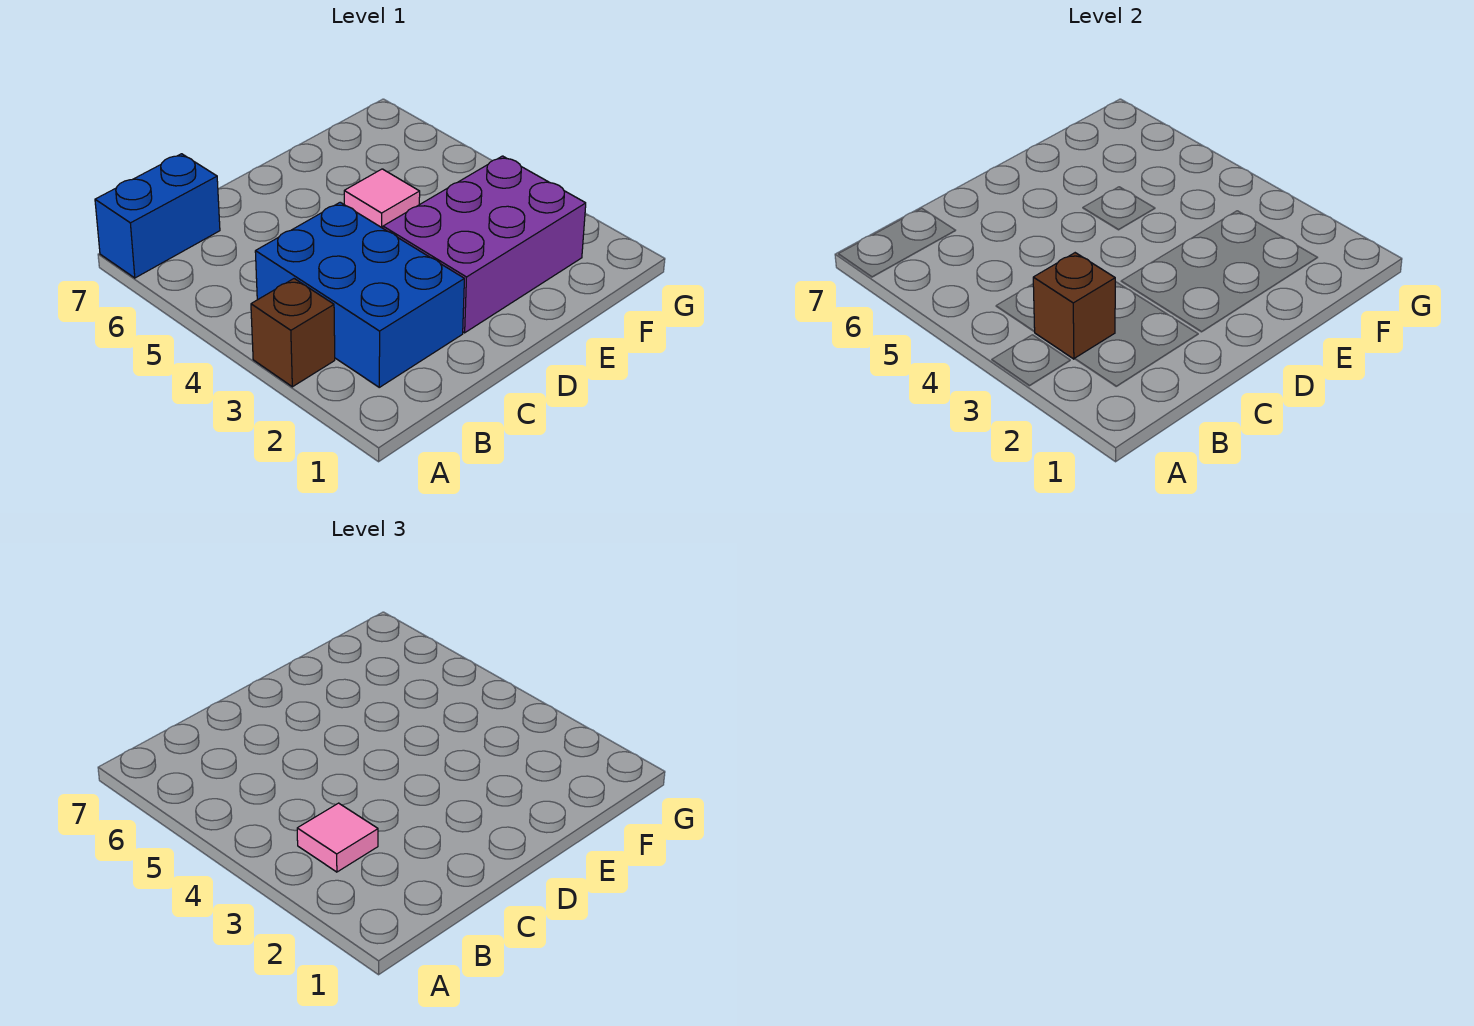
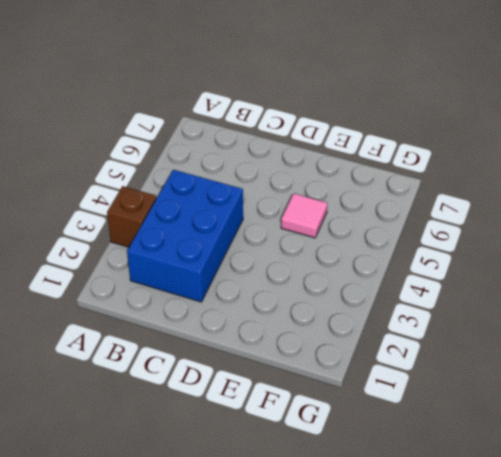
none -> blue 1x2 brick [95,154,220,278]
none -> purple 2x3 brick [383,156,586,333]

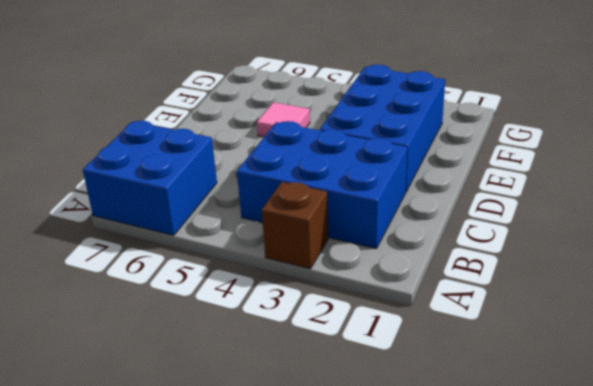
blue 2x2 brick [83,121,217,235] -> blue 1x2 brick [95,154,220,278]
blue 2x3 brick [320,65,445,191] -> purple 2x3 brick [383,156,586,333]
none -> brown 1x1 brick [1033,253,1115,359]
none -> pink 1x1 tile [297,803,378,872]

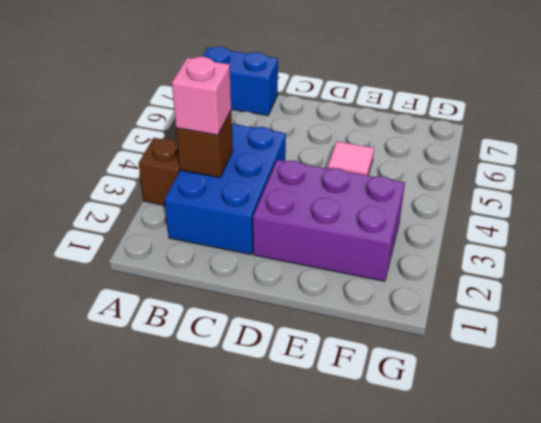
pink 1x1 brick [172,57,231,135] -> pink 1x1 tile [297,803,378,872]

